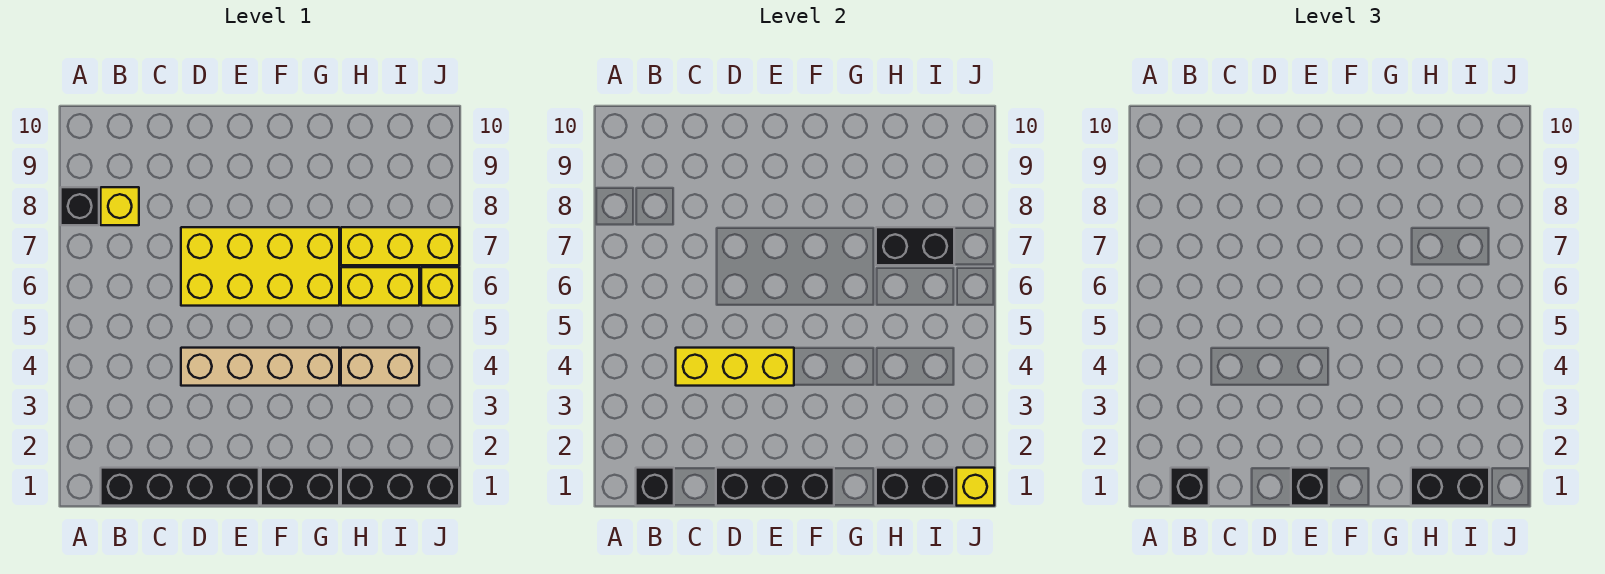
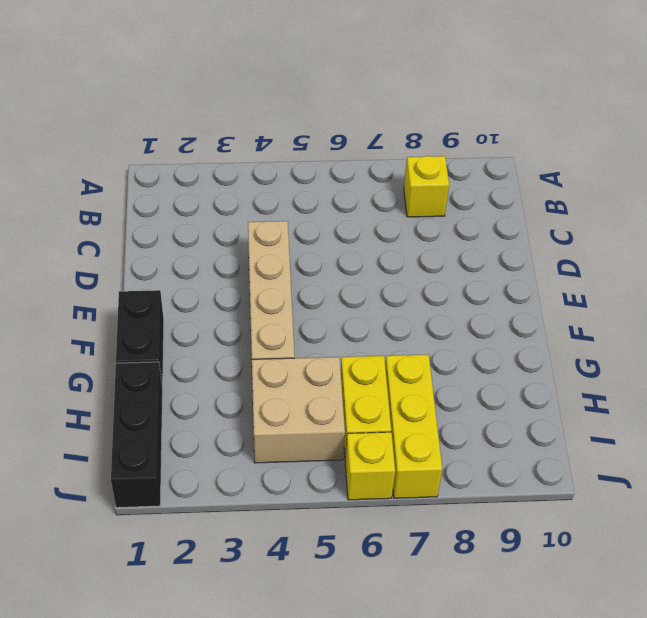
tan 2x2 brick [252,357,345,463] -> tan 1x2 brick [341,348,419,386]
none -> black 1x1 brick [61,187,99,225]
none -> black 1x4 brick [101,468,259,506]
none -> yellow 2x4 brick [181,227,339,306]

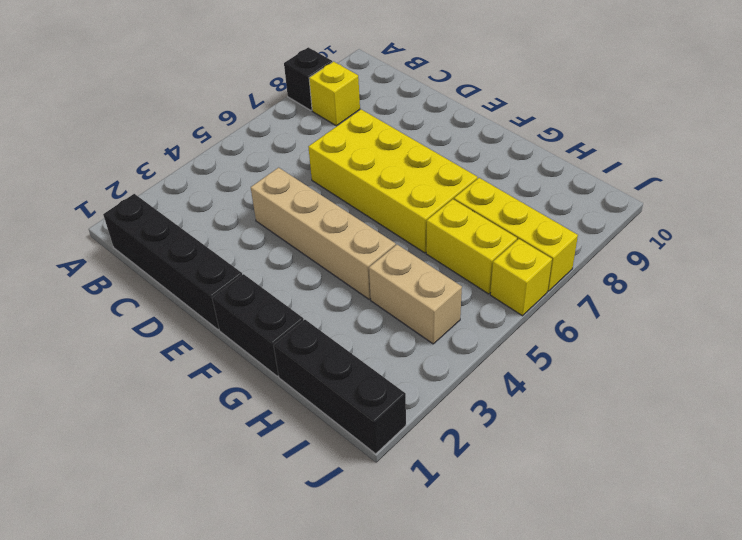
none -> black 1x1 brick [636,468,674,506]
none -> yellow 1x3 brick [676,348,794,386]
none -> black 1x3 brick [716,468,834,506]

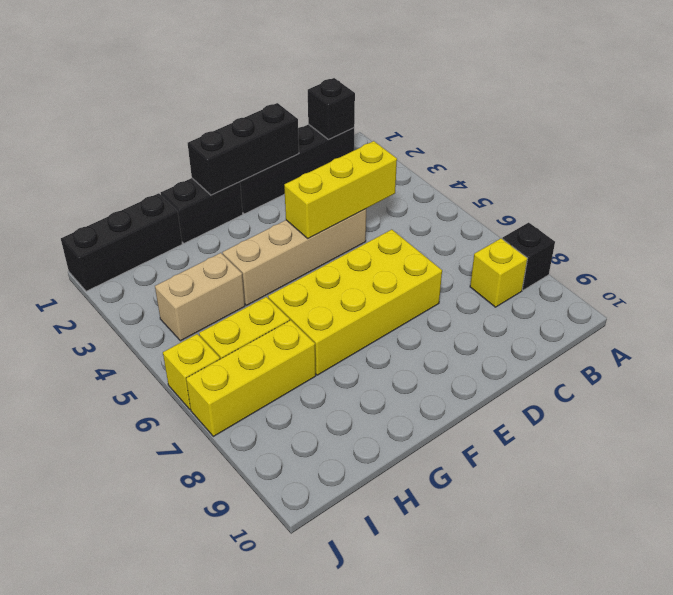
none -> black 1x2 brick [876,468,954,506]
none -> black 1x2 brick [876,227,954,265]
none -> yellow 1x1 brick [956,468,994,506]

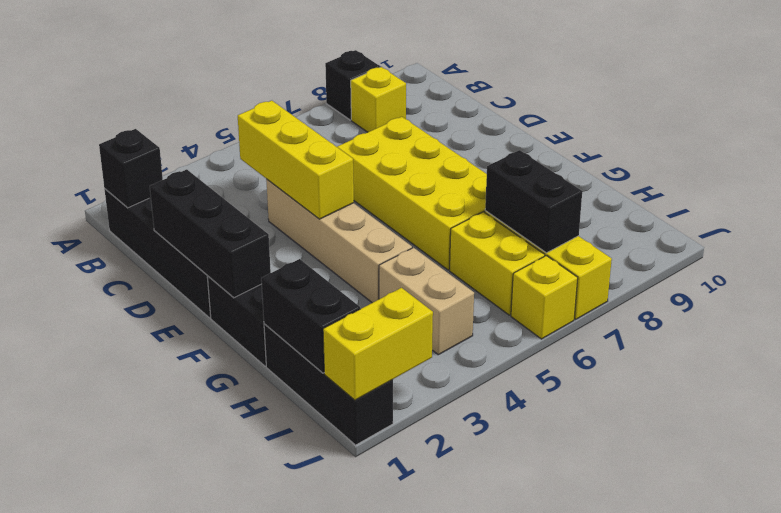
yellow 1x2 brick [323,288,433,400] -> yellow 1x1 brick [956,468,994,506]
none -> black 1x1 brick [1171,468,1209,506]
none -> black 1x1 brick [1291,468,1329,506]
none -> black 1x2 brick [1411,468,1489,506]

